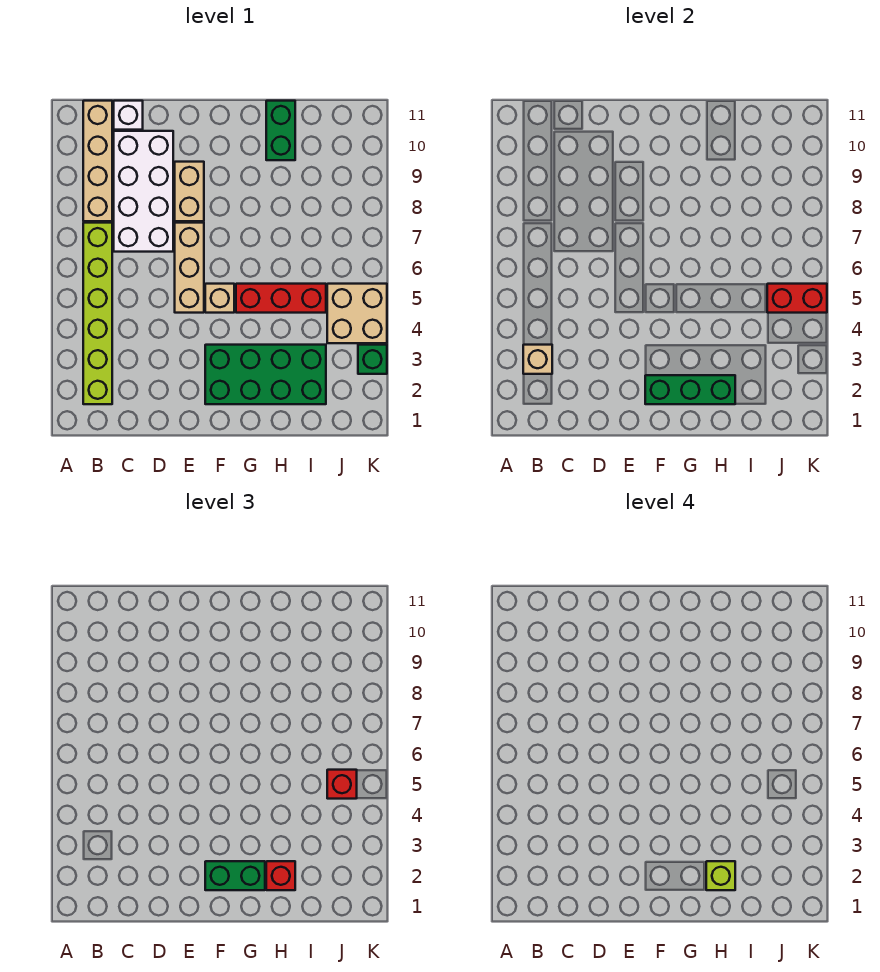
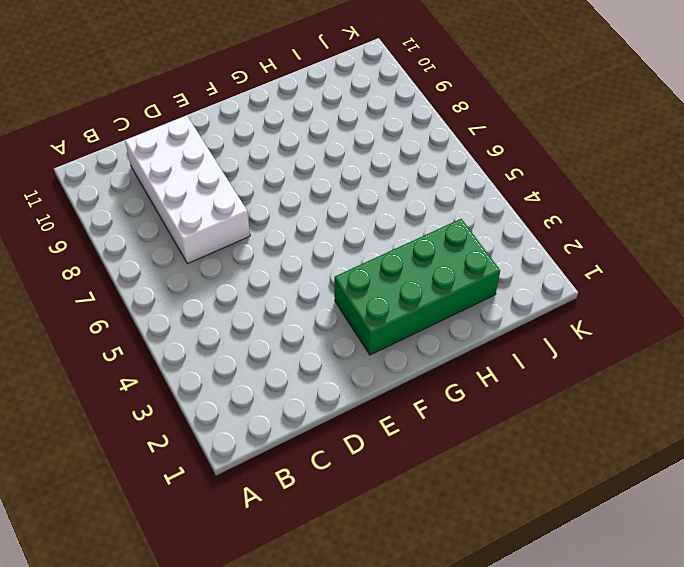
none -> lime 1x6 brick [83,223,112,404]
none -> tan 1x4 brick [83,101,112,221]
none -> white 1x1 brick [114,101,143,130]

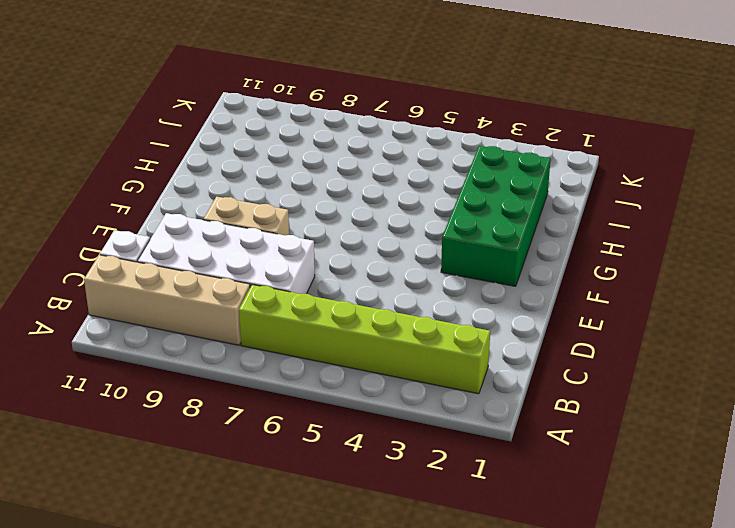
none -> tan 1x3 brick [175,223,204,313]
none -> tan 1x1 brick [205,284,234,313]
none -> red 1x3 brick [236,284,326,313]

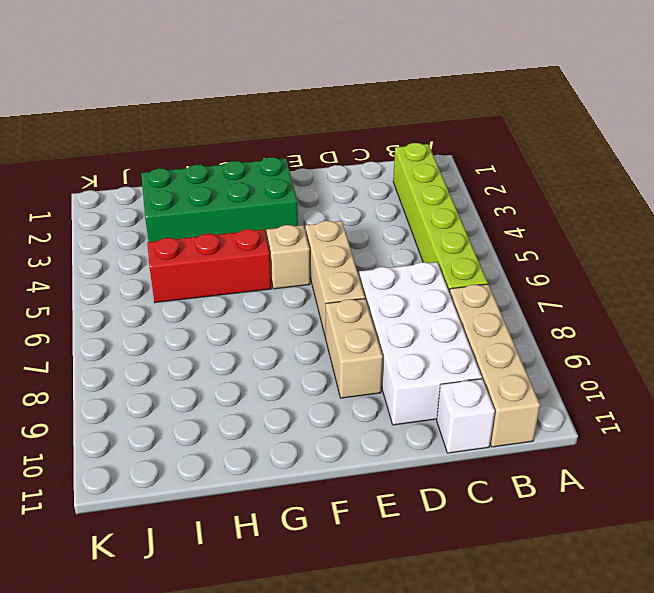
none -> green 1x2 brick [266,101,295,160]
none -> tan 2x2 brick [327,284,387,343]
none -> green 1x1 brick [358,345,387,374]

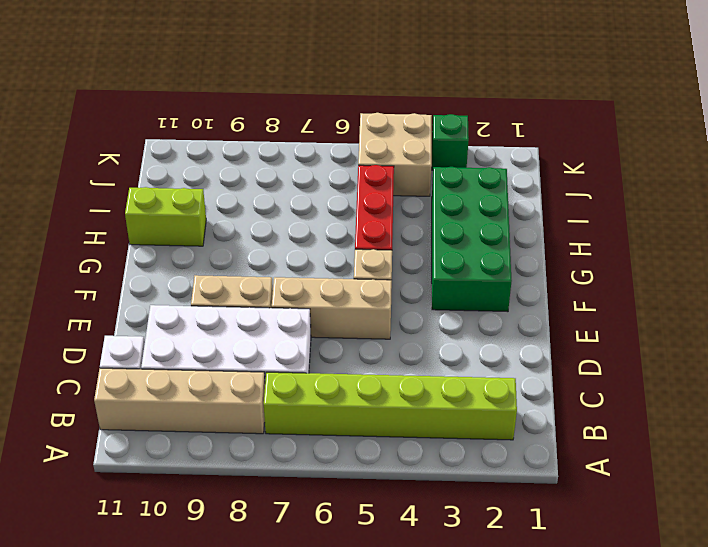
lime 1x2 brick [125,187,206,246] -> green 1x2 brick [266,101,295,160]
none -> tan 1x1 brick [523,345,552,374]
none -> green 1x3 brick [645,375,735,404]
none -> red 1x2 brick [767,284,827,313]

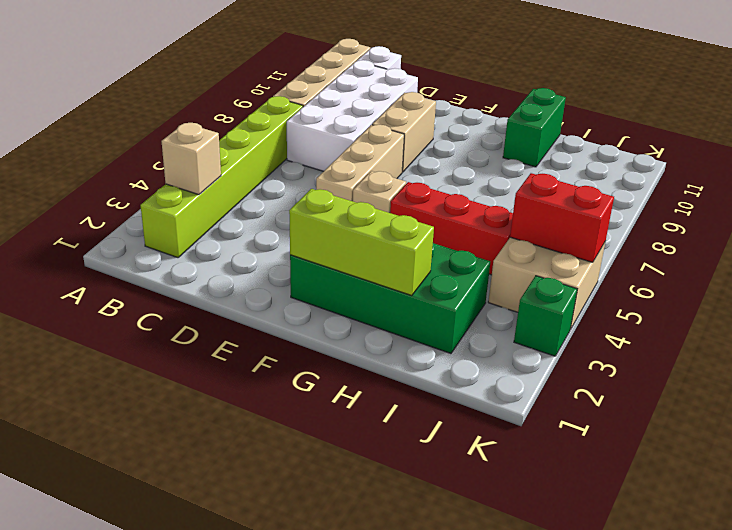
lime 1x3 brick [289,189,434,295] -> green 1x3 brick [645,375,735,404]
none -> green 1x2 brick [205,861,265,890]
none -> red 1x1 brick [266,861,295,890]
none -> red 1x1 brick [327,770,357,799]

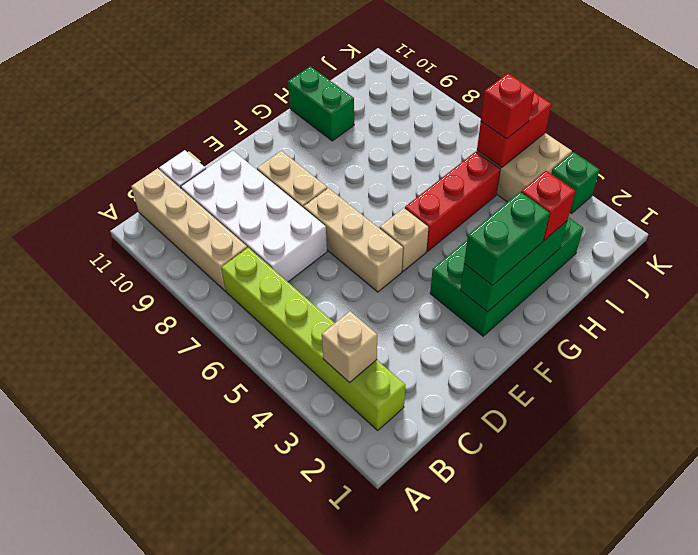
none -> lime 1x1 brick [706,861,735,890]

